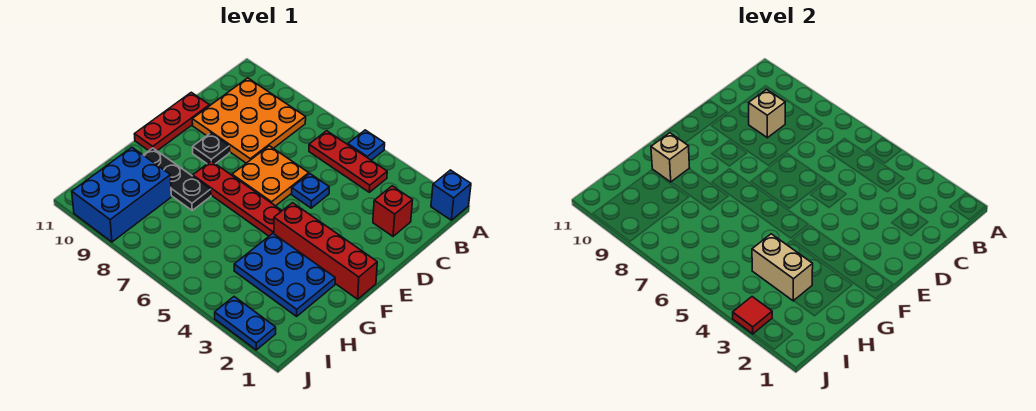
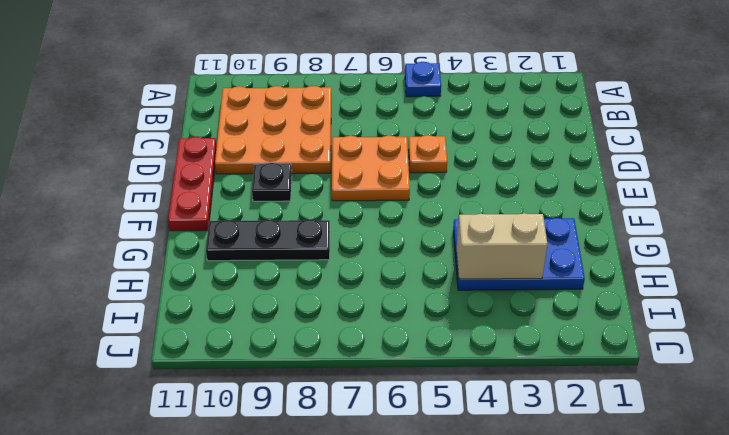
orange 1x1 plate [409,135,447,173] -> blue 1x1 plate [292,174,329,208]
none -> blue 1x1 brick [431,170,471,220]
none -> red 1x3 plate [309,131,387,192]
none -> red 1x1 brick [373,186,413,236]

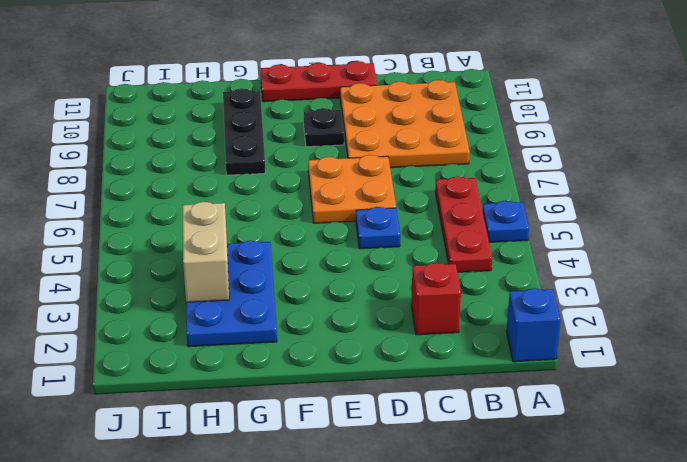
none -> red 1x4 brick [274,203,377,299]
none -> red 1x4 plate [193,161,282,236]
none -> blue 2x3 brick [72,147,171,242]

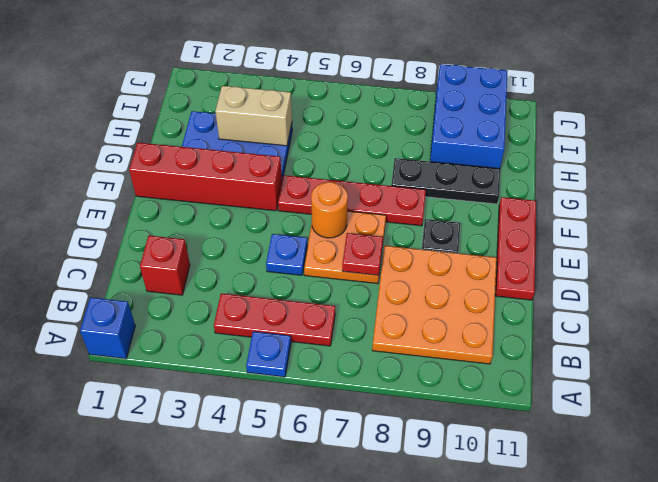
red 1x1 plate [342,233,383,275] -> none
orange 1x1 round brick [311,182,348,238] -> none
none -> blue 1x2 plate [215,297,276,350]
none -> tan 1x1 brick [749,90,785,138]
none -> tan 1x1 brick [651,133,689,182]

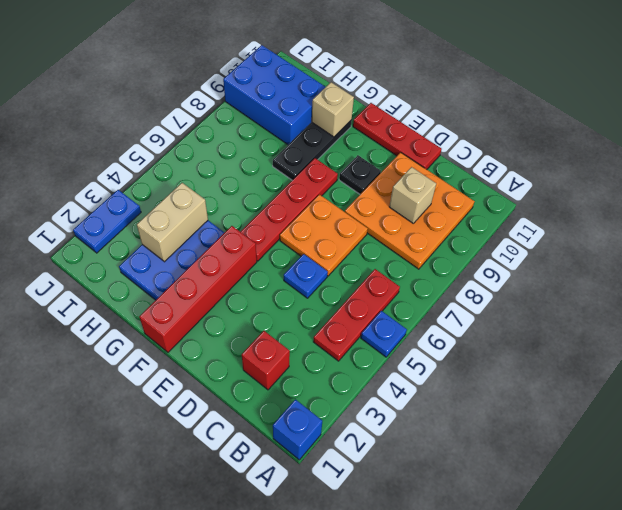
none -> red 1x1 tile [733,297,772,334]

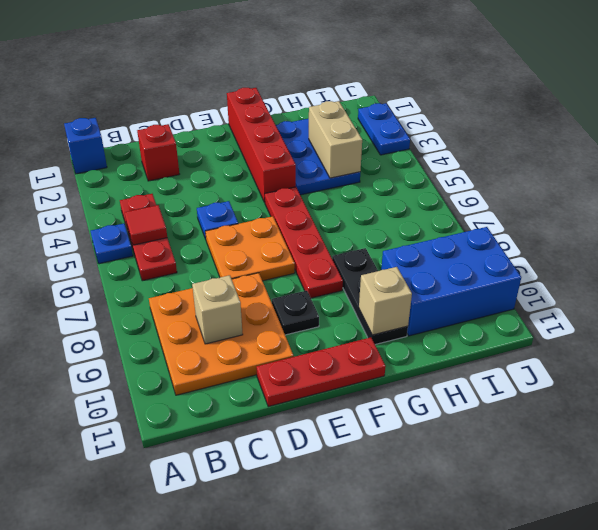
red 1x1 tile [125,205,167,245] -> red 1x1 tile moved to [733,297,772,334]

